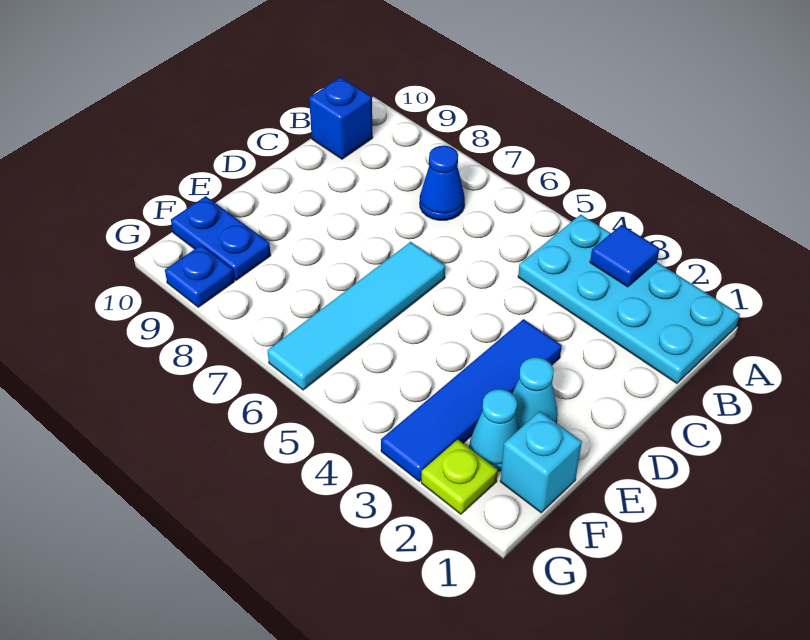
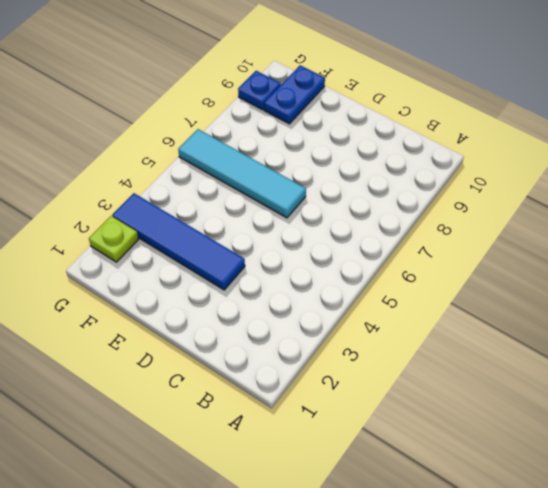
none -> cyan 2x4 plate [518,215,740,383]
none -> blue 1x1 cone [420,146,465,220]
none -> blue 1x1 brick [309,77,373,159]

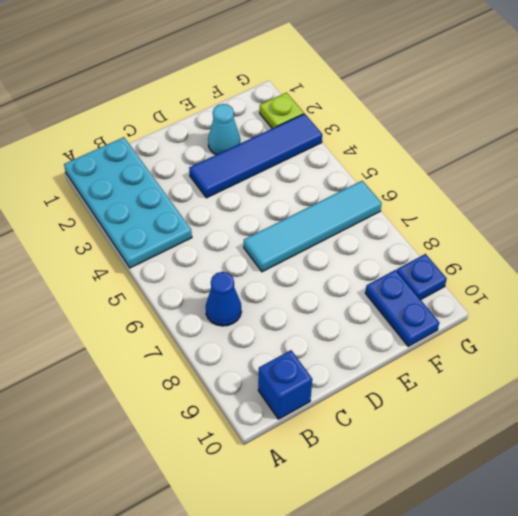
none -> cyan 1x1 brick [500,411,582,513]
none -> cyan 1x1 cone [470,389,519,471]
none -> blue 1x1 tile [590,225,660,287]

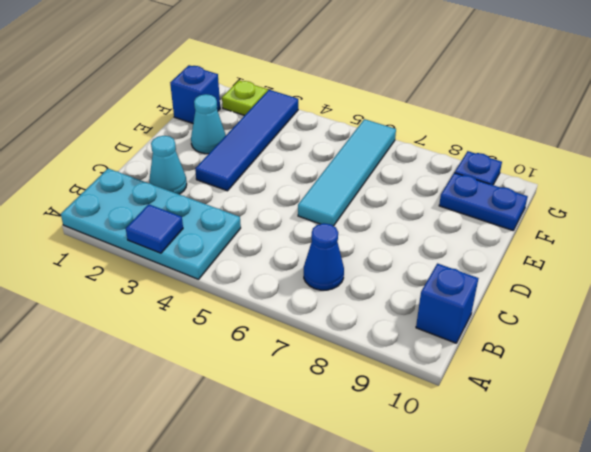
cyan 1x1 cone [149,136,187,194] -> cyan 1x1 cone moved to [470,389,519,471]
blue 1x1 brick [170,65,220,123] -> cyan 1x1 brick [500,411,582,513]

